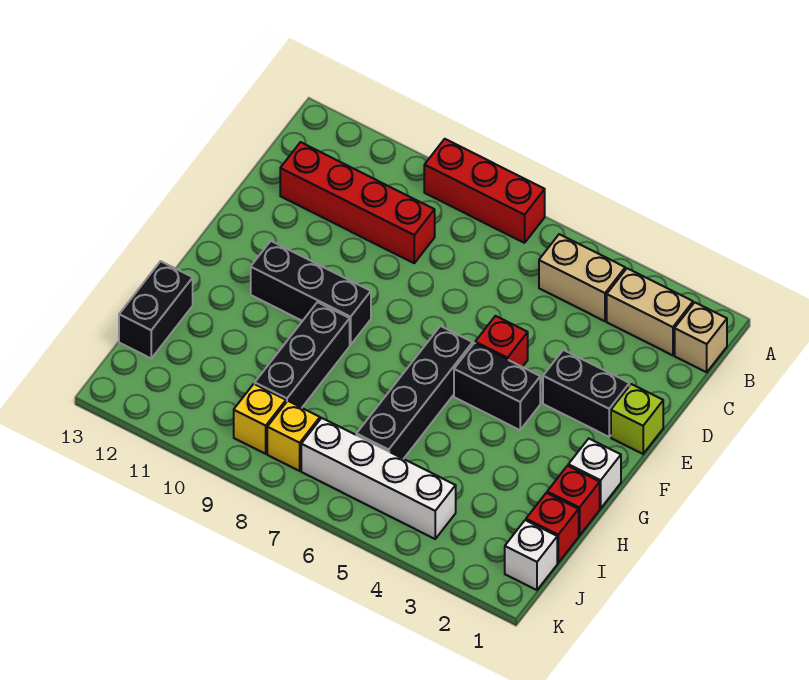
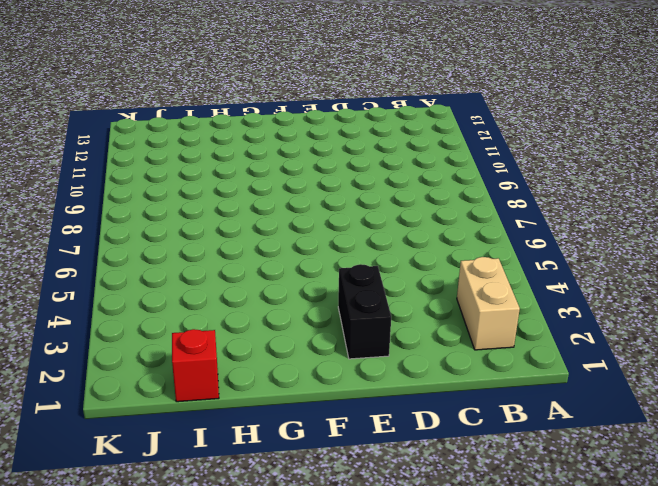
none -> red 1x3 brick [424,139,545,243]
none -> tan 1x1 brick [675,303,727,372]
none -> tan 1x2 brick [539,234,625,321]

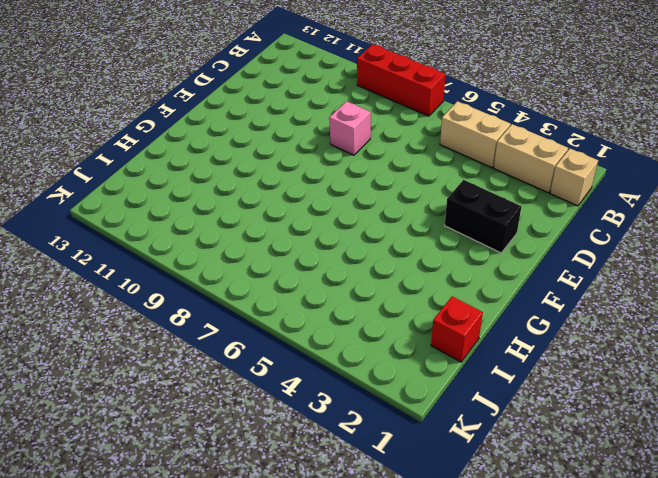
pink 1x1 brick [329,101,371,155] -> none
none -> red 1x4 brick [280,142,435,263]
none -> lime 1x1 brick [611,384,663,454]
none -> red 1x1 brick [475,316,528,367]

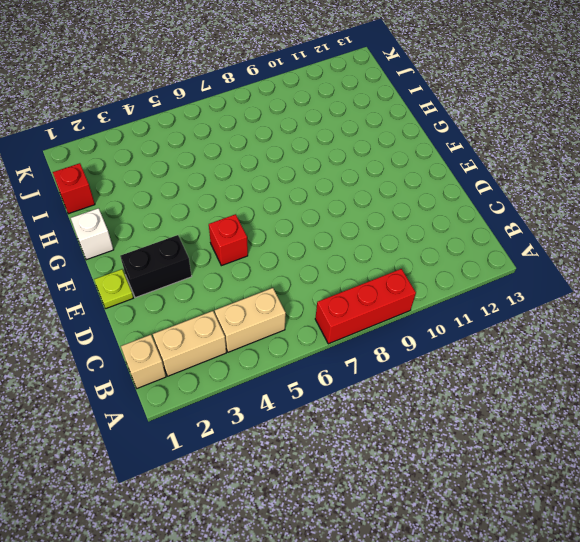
lime 1x1 plate [94,269,133,309] -> lime 1x1 brick [611,384,663,454]
none -> red 1x4 brick [280,142,435,263]
none -> black 1x2 brick [454,343,540,430]
none -> black 1x4 brick [356,326,473,459]

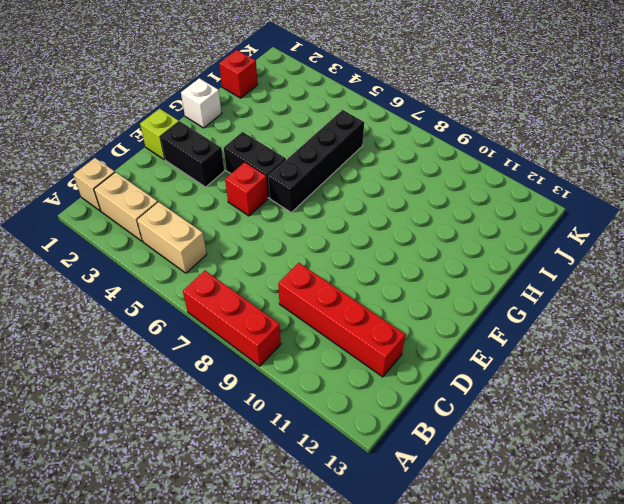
none -> black 1x3 brick [251,241,371,345]
none -> black 1x3 brick [255,302,350,408]
none -> red 1x1 brick [547,466,600,536]

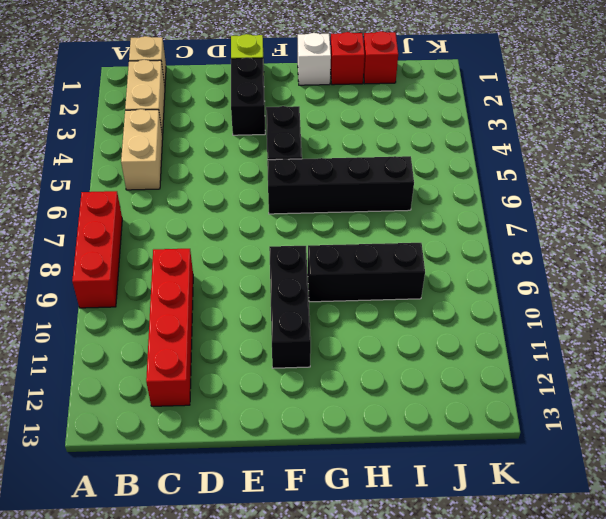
none -> red 1x1 brick [475,316,528,367]
none -> black 1x2 brick [119,261,193,358]
none -> white 1x1 brick [505,520,557,590]

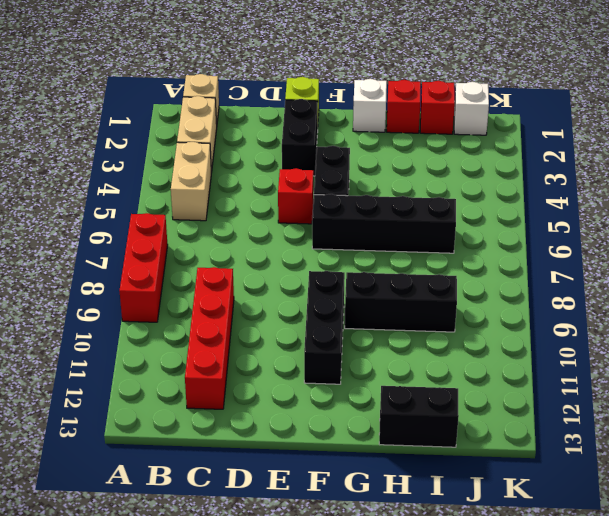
none -> white 1x4 brick [301,418,456,539]
none -> yellow 1x1 brick [267,401,320,471]
none -> yellow 1x1 brick [234,384,286,454]

